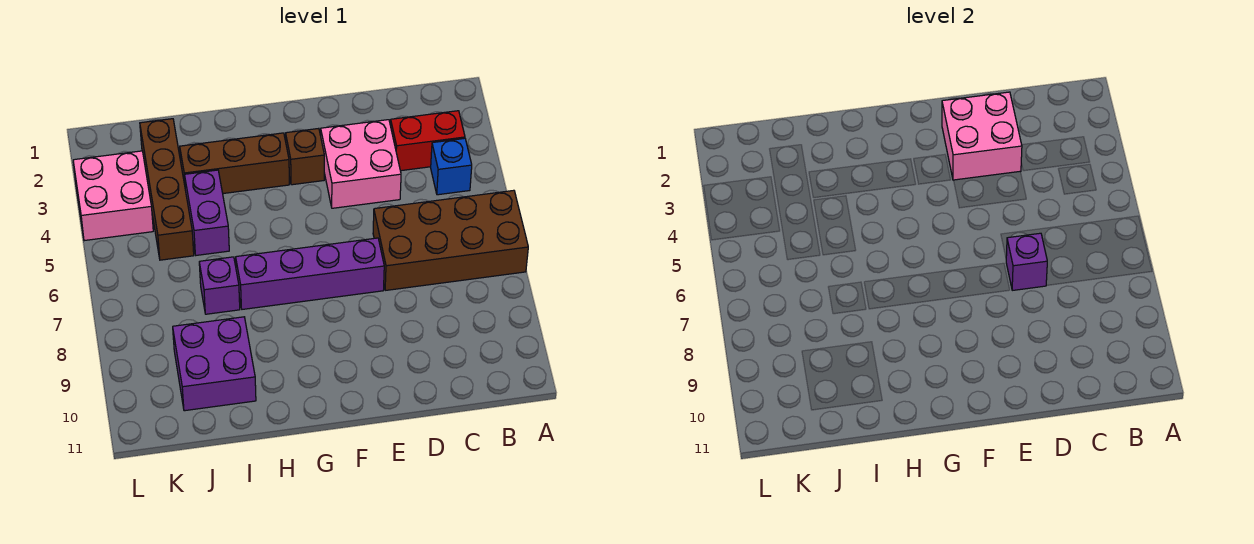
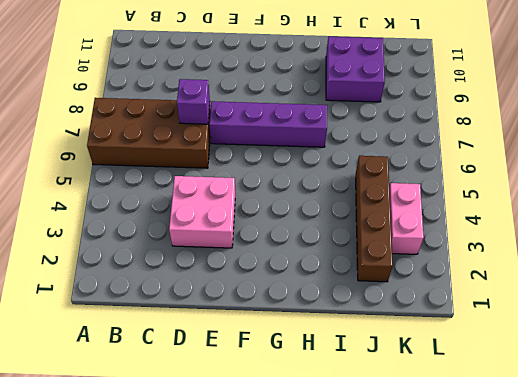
pink 1x2 brick [389,183,424,254] -> pink 2x2 brick [73,151,153,241]
none -> red 1x2 brick [390,111,465,171]
none -> blue 1x1 brick [431,138,472,195]
none -> brown 1x1 brick [286,128,324,185]

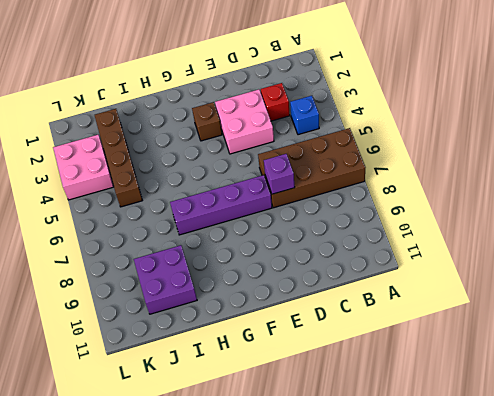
red 1x1 brick [261,83,290,121] -> red 1x2 brick [390,111,465,171]
none -> brown 1x3 brick [180,133,289,194]
none -> purple 1x2 brick [185,170,229,255]
none -> purple 1x1 brick [199,257,240,314]

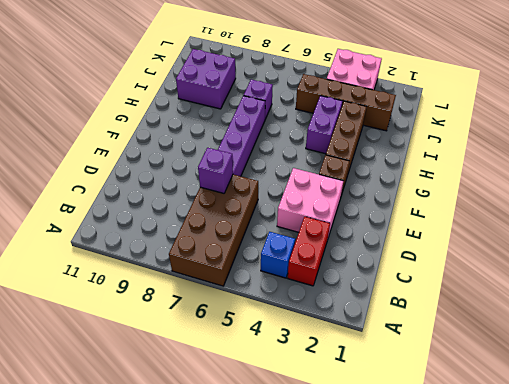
purple 1x2 brick [306,96,343,154] -> purple 1x2 brick turned to [185,170,229,255]
none -> pink 2x2 brick [942,92,1022,180]

